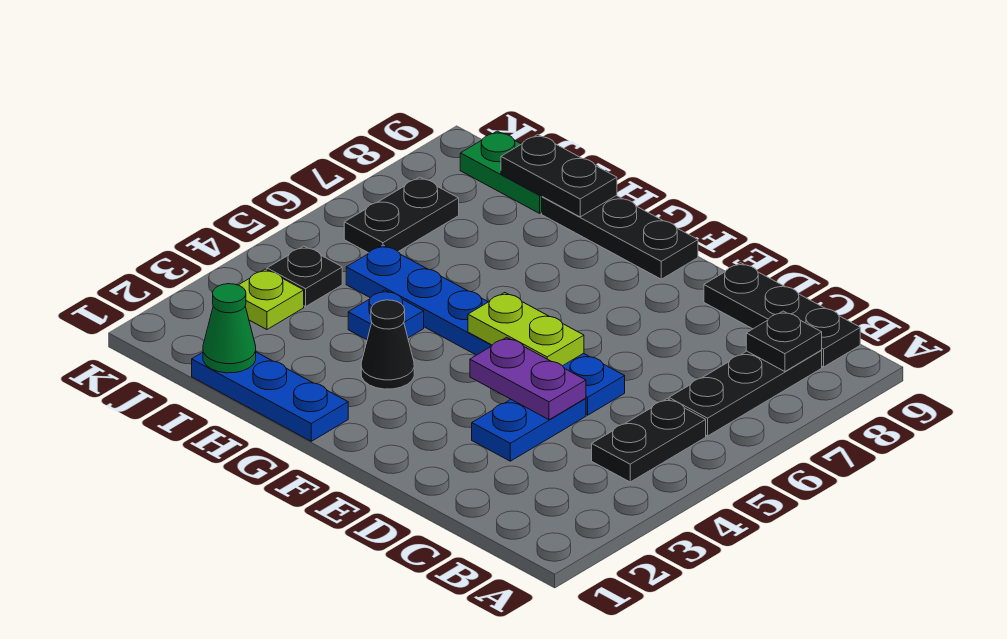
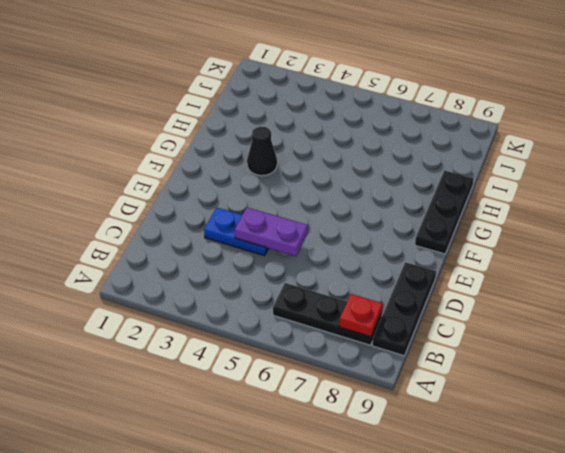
red 1x1 plate [339,294,383,337] -> black 1x1 plate [746,311,822,372]
purple 1x2 plate [235,207,308,256] -> purple 1x2 plate turned to [470,337,586,420]
none -> black 1x2 plate [592,399,706,482]
none -> blue 1x6 plate [346,245,625,415]
none -> blue 1x3 plate [192,352,348,441]

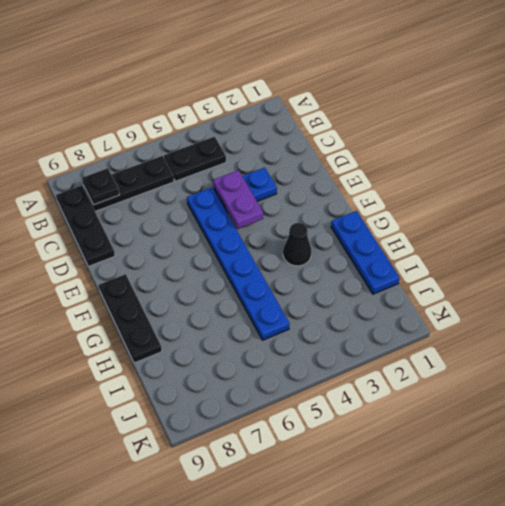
none -> blue 1x1 plate [348,290,424,340]
none -> green 1x2 plate [460,131,542,213]
none -> lime 1x1 plate [239,269,304,329]

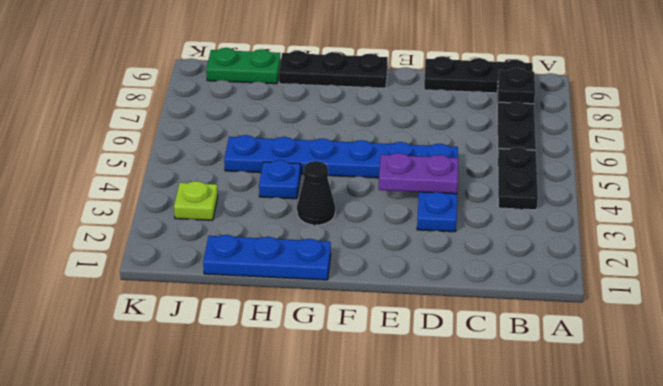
none -> black 1x1 plate [267,246,342,306]
none -> black 1x2 plate [344,177,459,253]
none -> lime 1x2 plate [468,293,584,366]

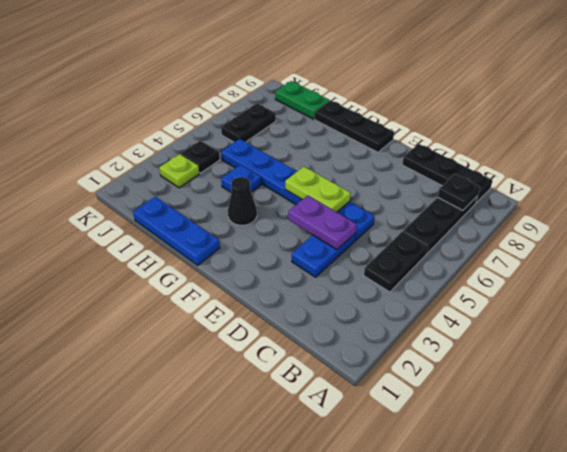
none -> black 1x2 plate [501,135,617,217]
none -> green 1x1 cone [203,284,256,373]

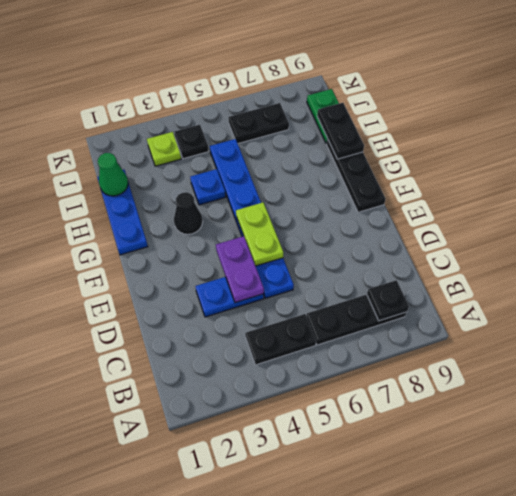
none -> black 1x3 plate [704,263,860,367]

